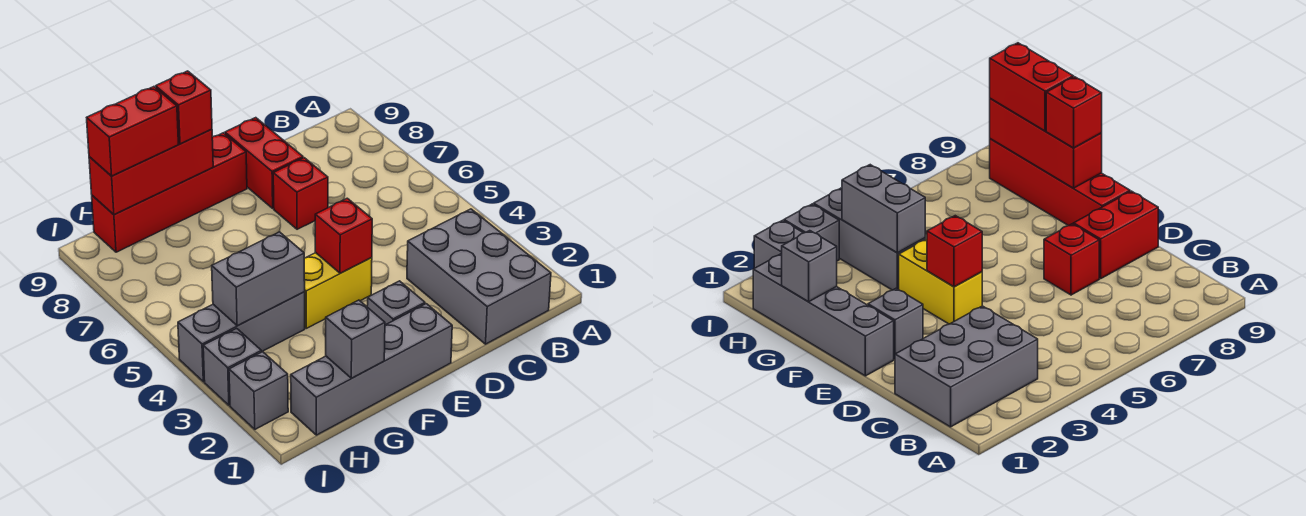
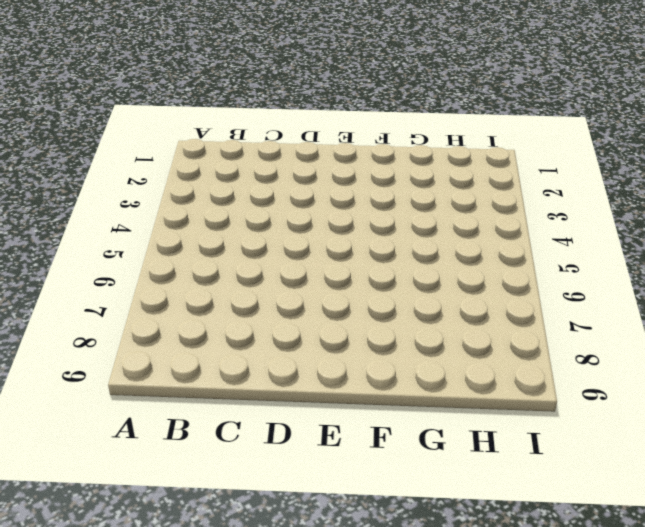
none -> grey 2x3 brick [407,209,551,344]
none -> red 1x1 brick [273,158,328,229]
none -> red 1x2 brick [225,118,303,208]

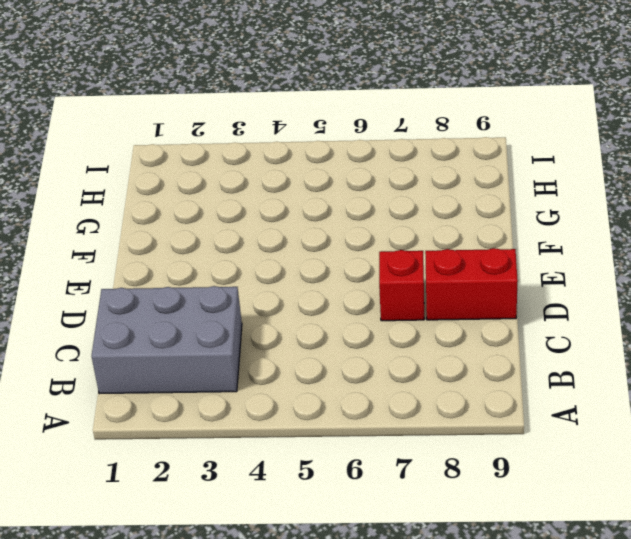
none -> grey 1x4 brick [291,304,452,435]
none -> grey 1x1 brick [367,281,425,325]
none -> yellow 1x2 brick [304,253,372,328]

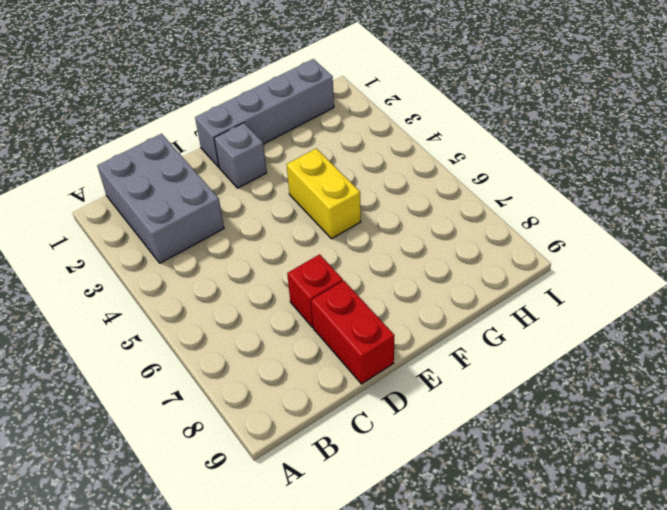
yellow 1x2 brick [287,149,361,239] -> yellow 1x2 brick turned to [304,253,372,328]
none -> red 1x4 brick [92,133,247,252]
none -> grey 1x3 brick [178,292,305,382]
none -> grey 1x1 brick [229,352,288,429]

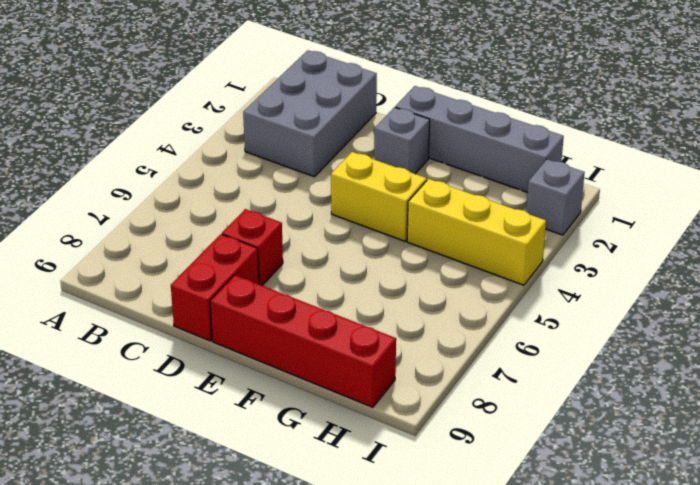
yellow 1x3 brick [407,179,546,285] -> grey 1x3 brick [178,292,305,382]
none -> grey 1x1 brick [203,328,261,405]
none -> red 1x1 brick [315,198,372,273]
none -> red 1x3 brick [89,129,213,214]

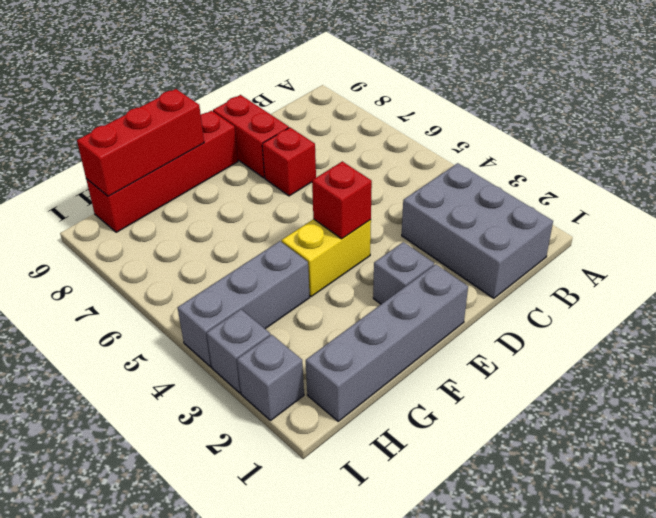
none -> grey 1x1 brick [326,300,385,378]
none -> grey 1x2 brick [212,232,305,326]
none -> red 1x1 brick [156,71,212,144]

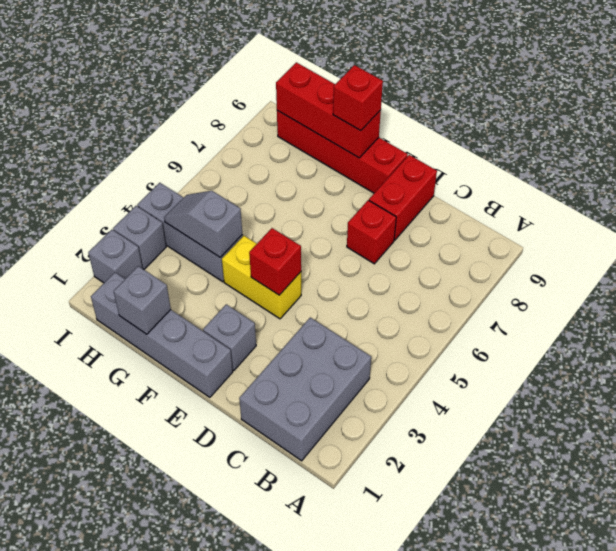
grey 1x2 slope [164,191,242,257] -> grey 1x2 brick [212,232,305,326]
none -> red 1x2 brick [87,87,178,176]

